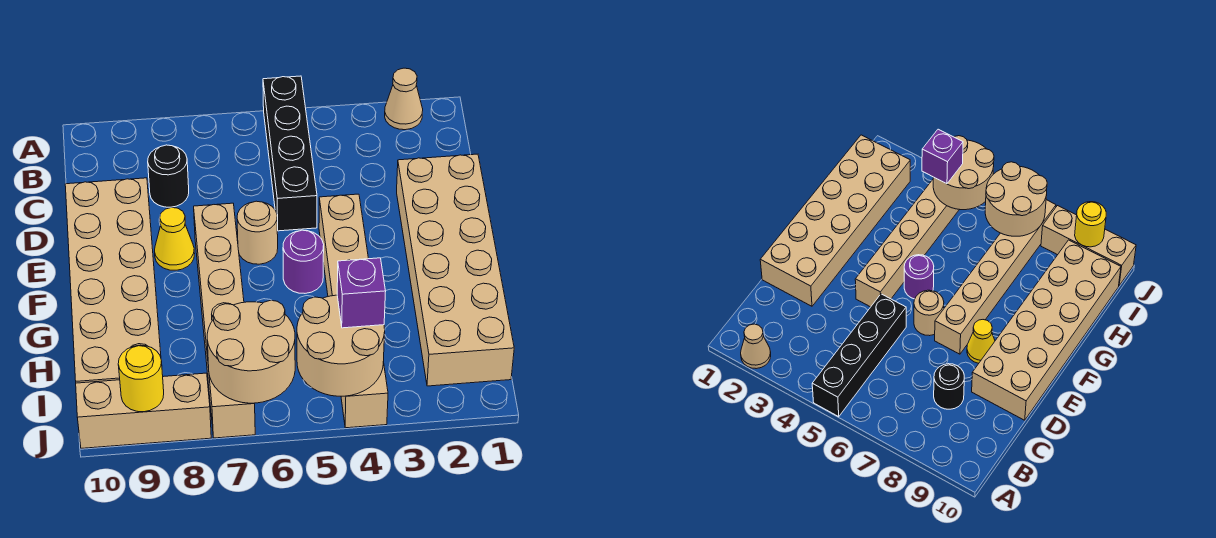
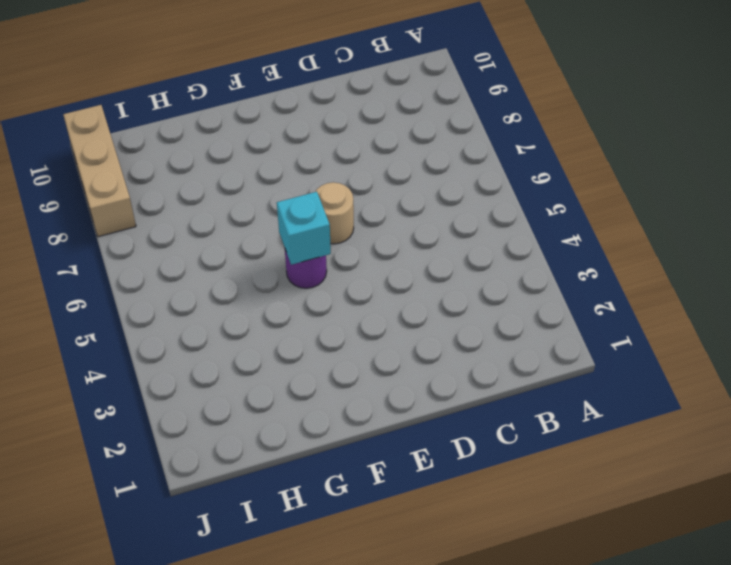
cyan 1x1 brick [277,192,331,265] -> none
none -> tan 1x1 cone [385,68,423,130]
none -> black 1x4 brick [263,76,317,231]
none -> black 1x1 round brick [148,145,189,207]

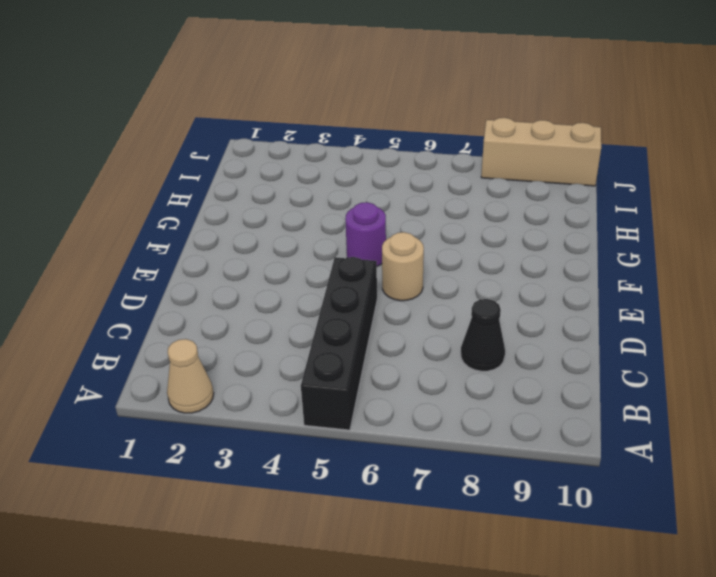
black 1x1 cone [461,299,505,371] -> black 1x1 round brick [148,145,189,207]
none -> tan 2x6 brick [397,154,514,386]
none -> tan 2x6 brick [65,178,161,383]
none -> tan 1x6 brick [319,194,388,428]

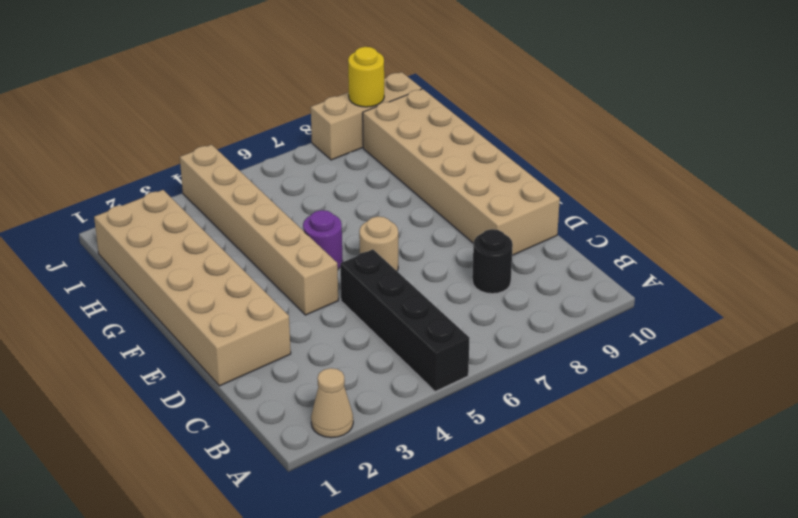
none -> tan 1x6 brick [194,203,255,438]
none -> yellow 1x1 cone [154,208,195,270]
none -> tan 2x2 round brick [297,295,385,396]

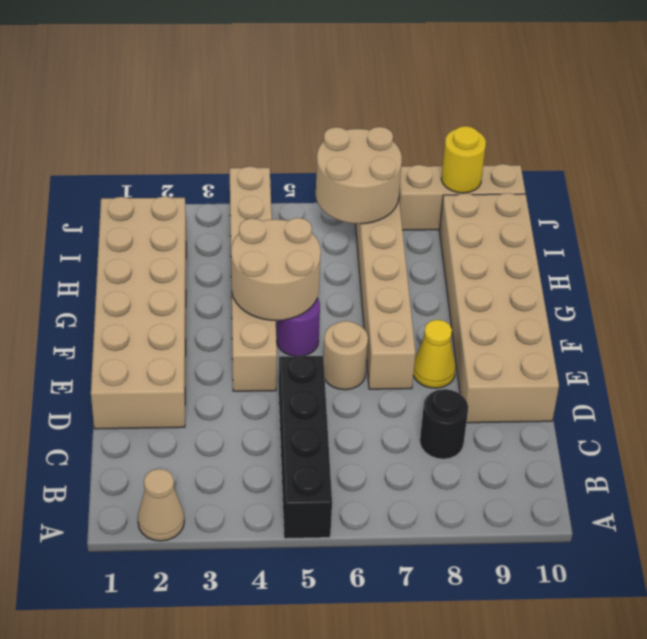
tan 2x2 round brick [231,218,321,320] -> tan 2x2 round brick moved to [297,295,385,396]
none -> purple 1x1 brick [337,258,386,328]

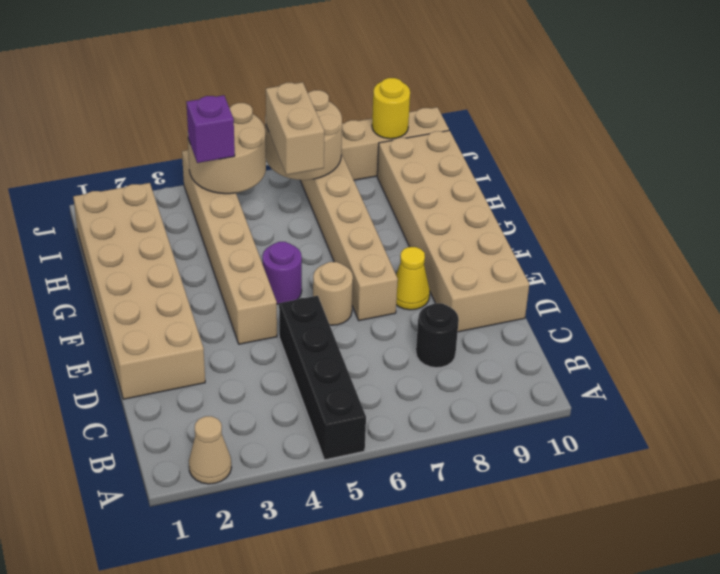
tan 1x2 brick [266,82,324,175] -> none

